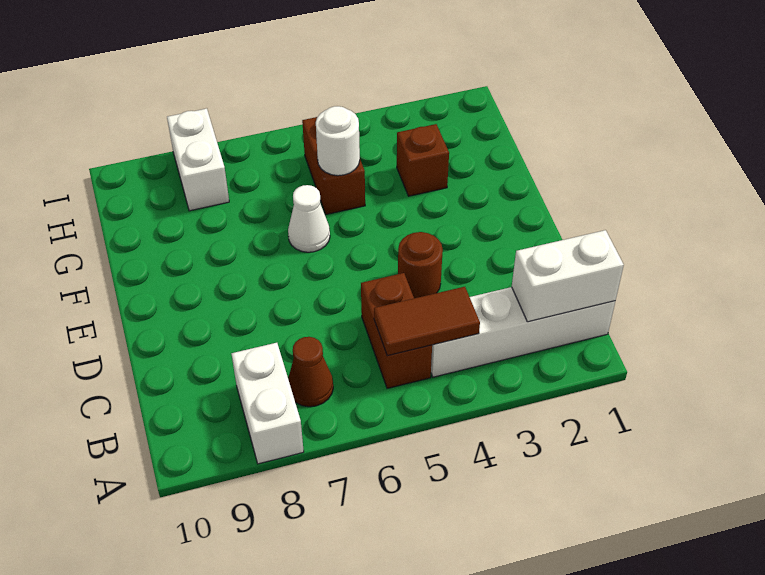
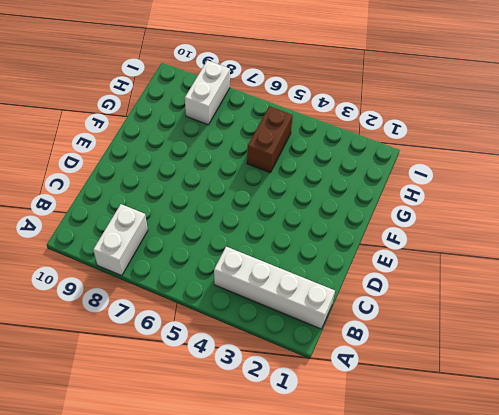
none -> brown 1x2 brick [361,273,432,388]
none -> brown 1x1 cone [288,337,333,407]
none -> brown 1x1 round brick [398,232,443,298]

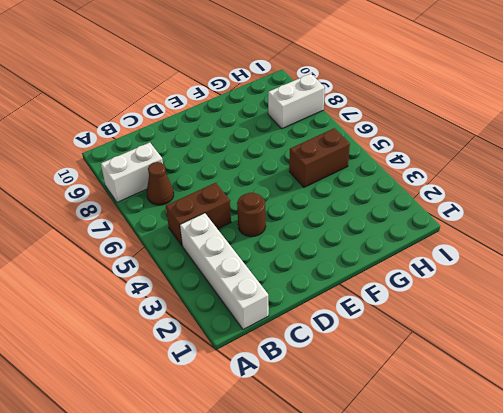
none -> white 1x1 cone [288,185,330,252]
none -> brown 1x1 brick [397,124,449,196]
none -> white 1x2 brick [512,230,624,322]

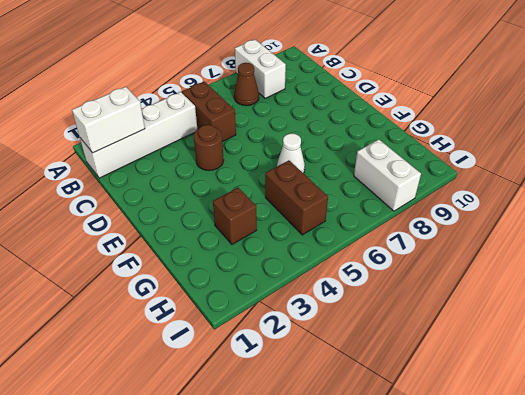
none -> brown 1x2 tile [374,287,480,356]
none -> white 1x1 round brick [316,106,360,176]

